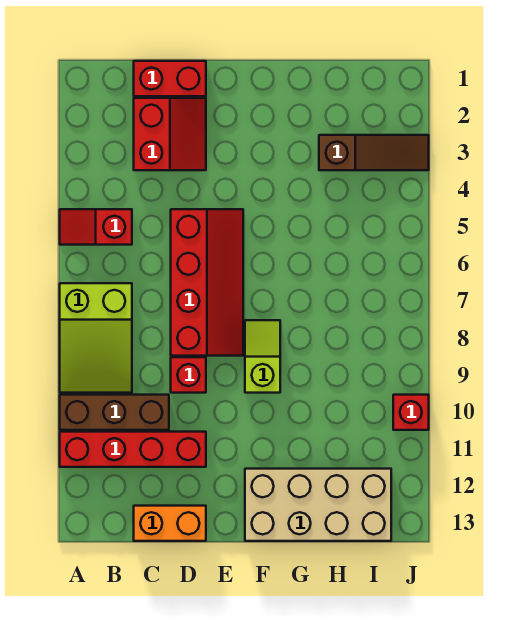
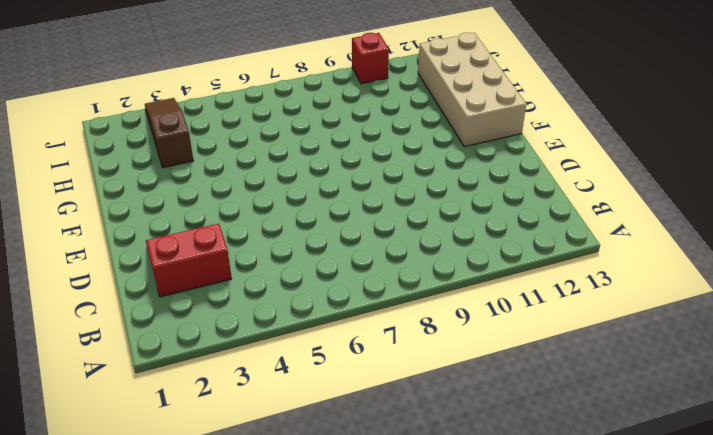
none -> red 1x2 slope [60,209,132,245]
none -> lime 2x3 slope [60,283,132,393]
none -> brown 1x3 brick [60,395,169,430]

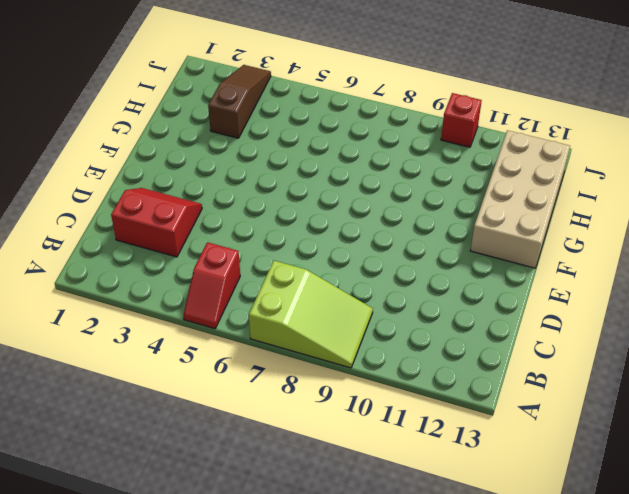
none -> brown 1x3 brick [60,395,169,430]
none -> red 1x4 brick [60,432,206,467]
none -> red 1x2 brick [134,61,206,96]

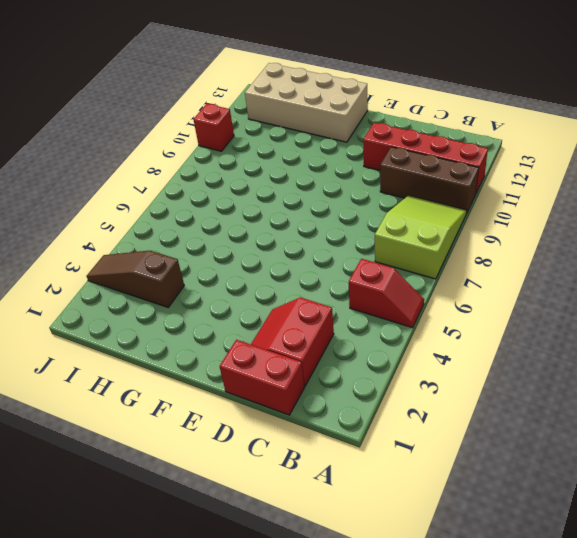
none -> orange 1x2 brick [134,506,206,541]
none -> red 2x4 slope [171,209,243,356]
none -> red 1x1 brick [171,357,206,393]

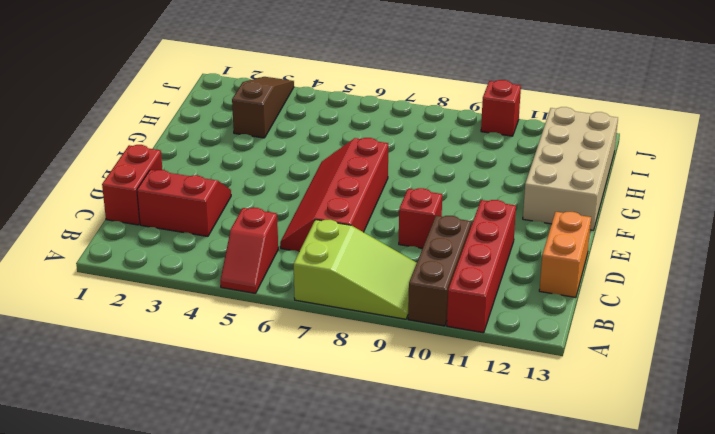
red 2x4 slope [280,138,388,252] -> red 2x4 slope turned to [171,209,243,356]
none -> lime 1x2 slope [245,320,280,393]

